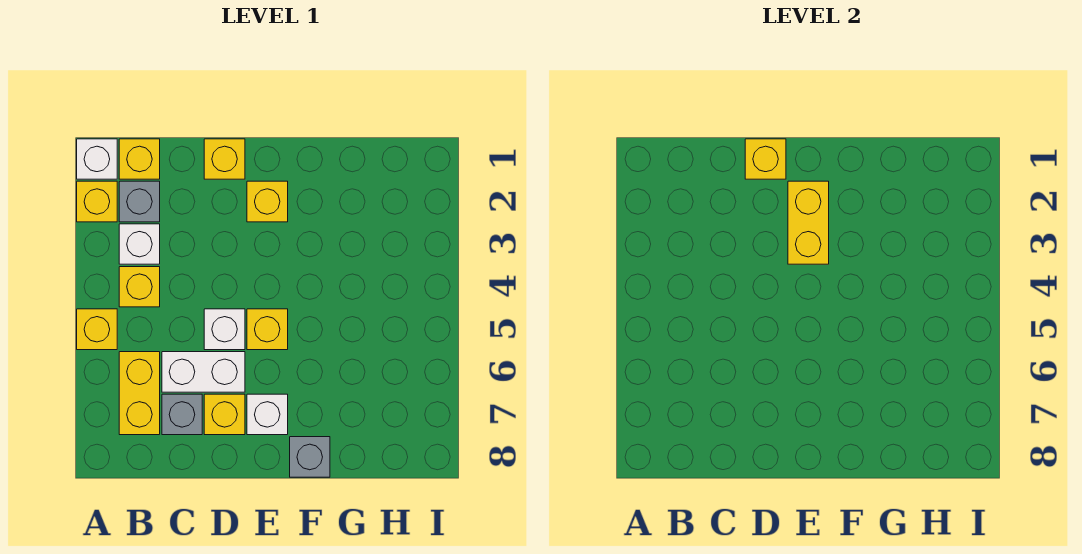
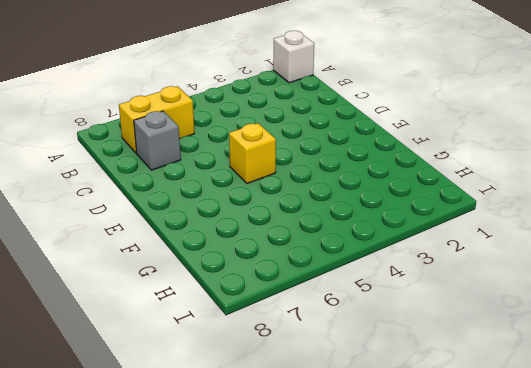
none -> yellow 1x1 brick [77,181,117,222]
none -> yellow 1x1 brick [77,309,117,350]
none -> yellow 1x1 brick [119,139,160,179]

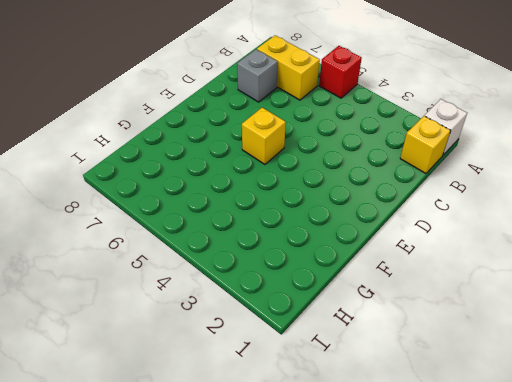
red 1x1 brick [319,46,362,98] -> yellow 1x1 brick [77,309,117,350]
none -> yellow 1x1 brick [77,181,117,222]
none -> grey 1x1 brick [119,181,160,222]
none -> white 1x1 brick [119,224,160,264]

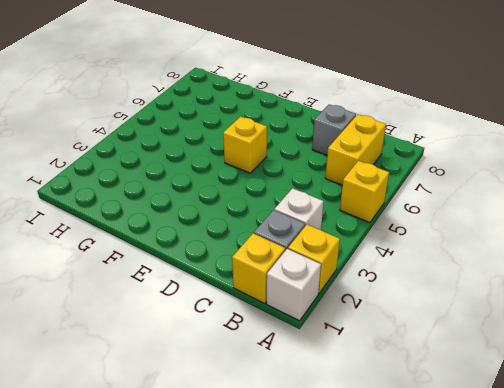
none -> yellow 1x1 brick [119,267,160,307]
none -> white 1x2 brick [162,352,245,392]
none -> yellow 1x1 brick [204,139,245,179]

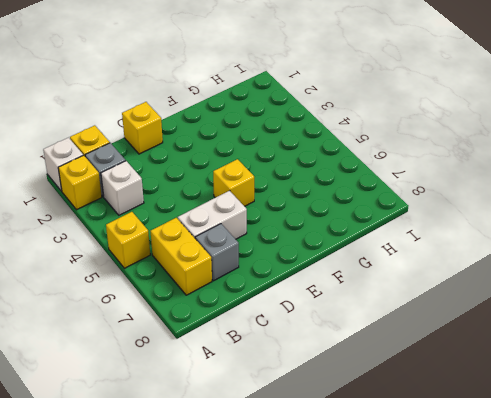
none -> yellow 1x1 brick [119,267,160,307]
none -> white 1x1 brick [204,309,245,350]
none -> yellow 1x1 brick [204,394,245,435]

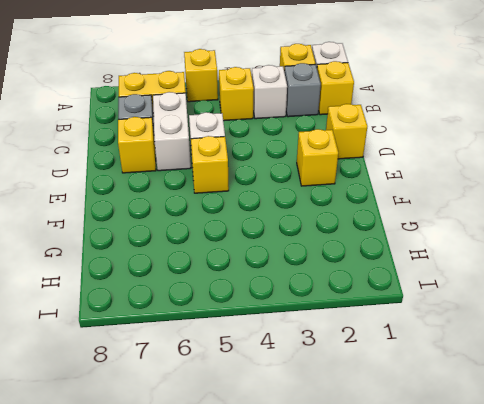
none -> white 1x1 brick [247,394,288,435]
none -> grey 1x1 brick [290,437,330,477]
none -> yellow 1x1 brick [745,139,786,179]

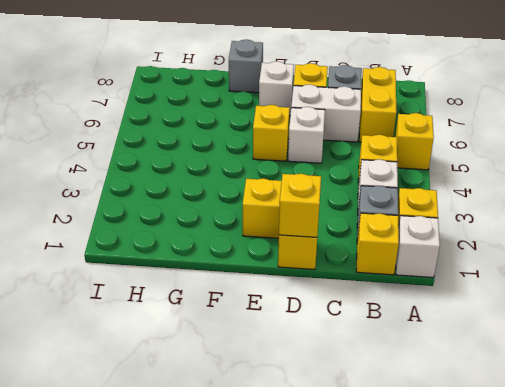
none -> yellow 1x2 brick [788,181,829,264]

